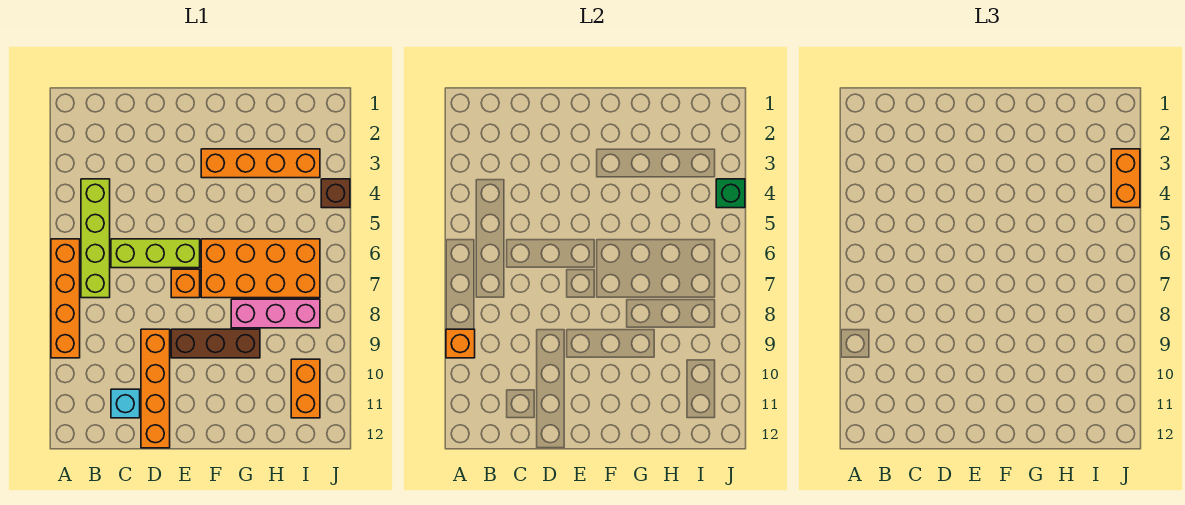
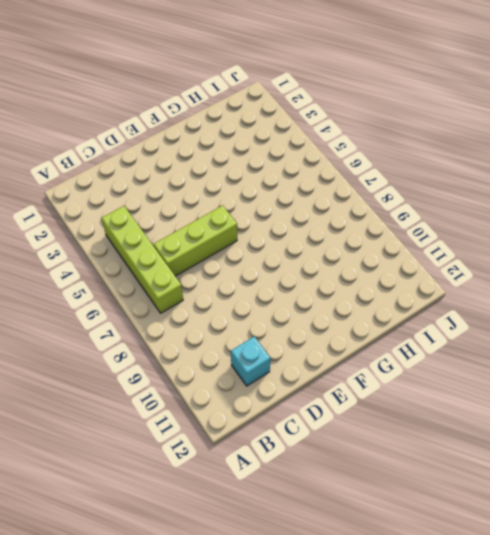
none -> orange 1x4 brick [51,239,80,358]
none -> orange 1x4 brick [141,329,170,448]
none -> orange 1x1 brick [171,269,200,298]

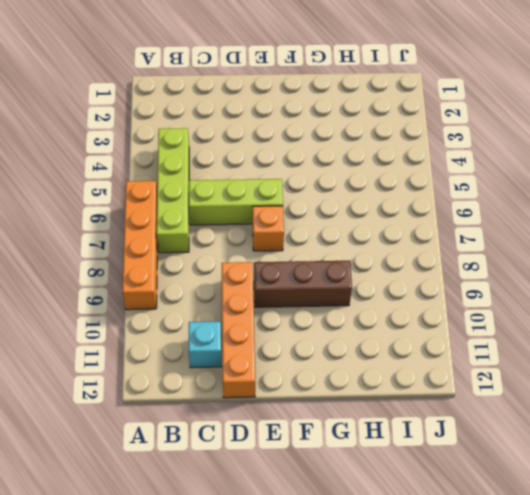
none -> orange 1x4 brick [201,149,320,178]
none -> orange 2x4 brick [201,239,320,298]
none -> pink 1x3 brick [231,299,320,328]

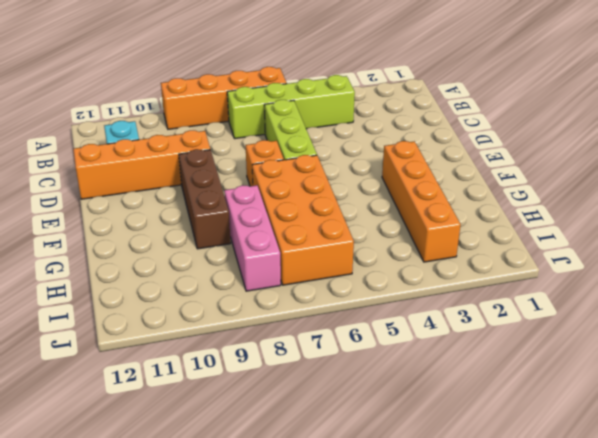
none -> orange 1x2 brick [291,359,320,418]
none -> brown 1x1 brick [321,179,350,208]
none -> orange 1x1 brick [446,329,475,358]

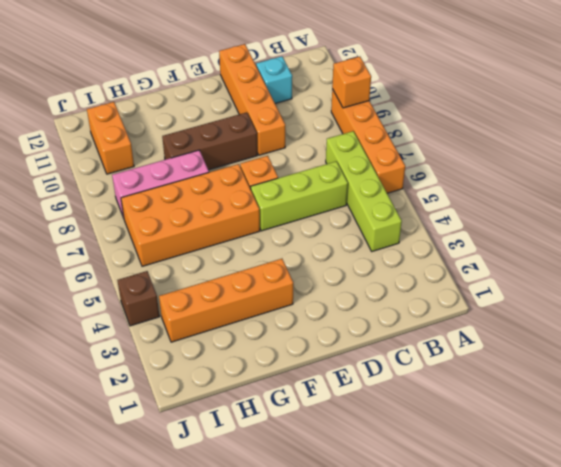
none -> green 1x1 brick [716,179,745,208]
none -> orange 1x2 brick [1111,149,1140,208]

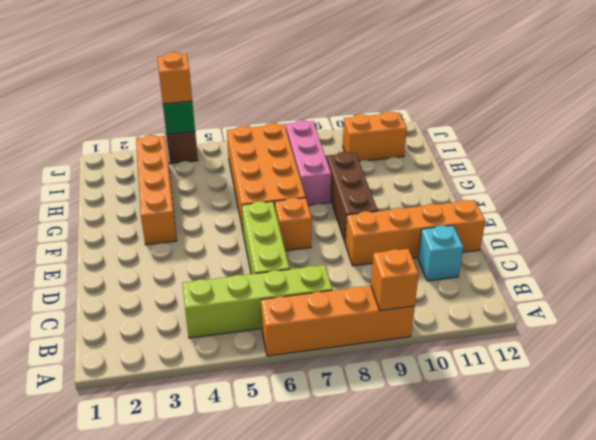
orange 1x1 brick [157,52,192,104] -> orange 1x2 brick [1111,149,1140,208]

